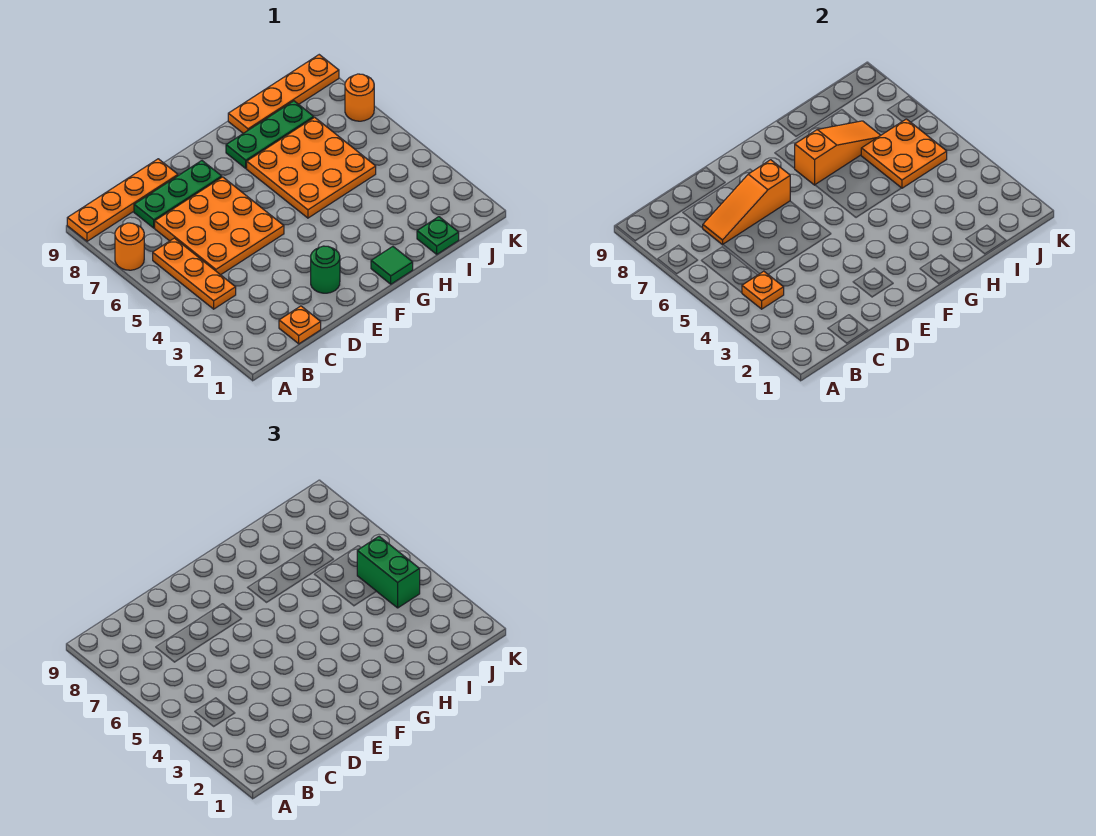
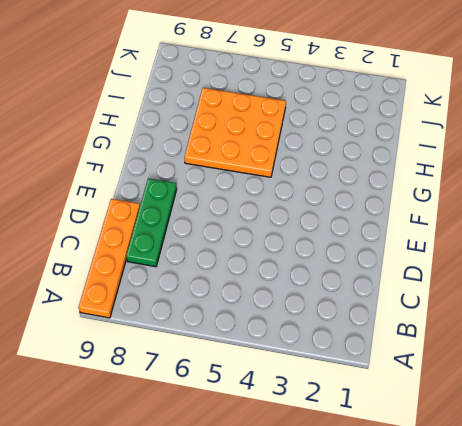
none -> orange 1x1 round brick [115,223,144,270]
none -> orange 1x3 plate [153,238,236,309]
none -> orange 1x1 plate [279,306,321,344]

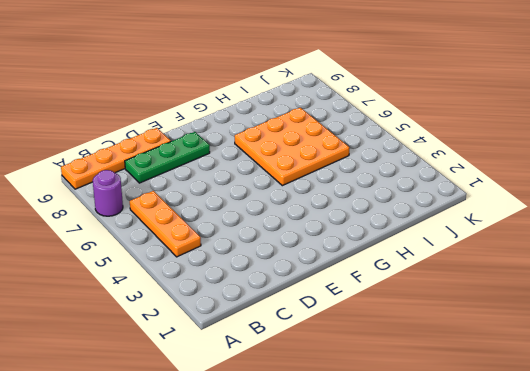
purple 1x1 round brick [93,170,123,216] -> orange 1x1 round brick [115,223,144,270]
none -> orange 1x1 plate [279,306,321,344]
none -> orange 3x3 plate [155,177,284,275]
none -> green 1x1 round brick [311,246,340,293]

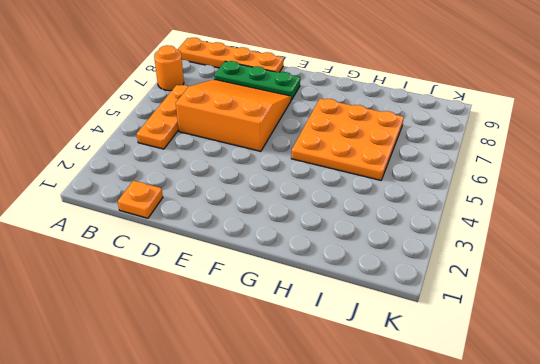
orange 3x3 slope [176,79,291,151] -> orange 3x3 plate [155,177,284,275]
none -> green 1x1 round brick [311,246,340,293]
none -> green 1x1 tile [371,247,413,284]
none -> green 1x3 plate [226,101,314,168]

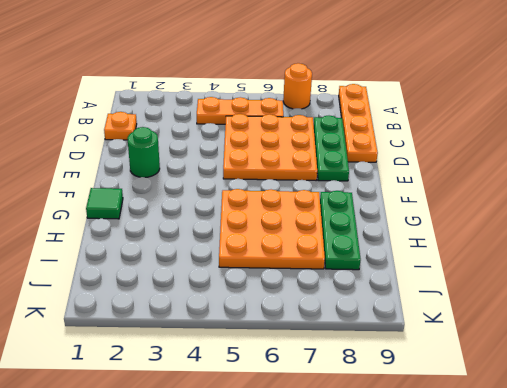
none -> orange 1x4 plate [228,55,339,133]
none -> green 1x1 plate [417,217,459,254]
none -> orange 1x1 round brick [345,74,374,121]

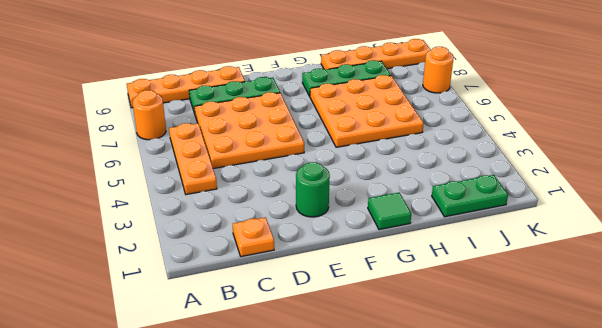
green 1x2 plate [432,175,508,217] -> green 1x1 plate [417,217,459,254]
none -> orange 1x1 plate [742,271,784,309]
none -> orange 1x3 slope [703,160,790,245]
none -> orange 1x3 slope [795,121,881,185]

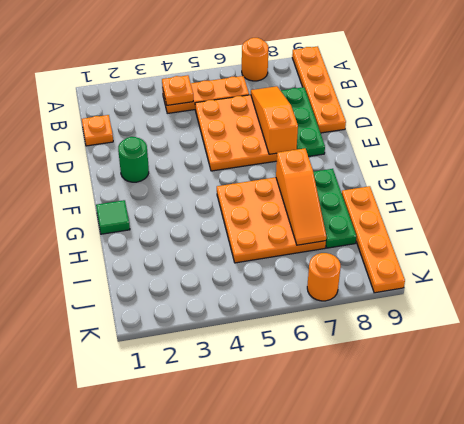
none -> green 1x1 plate [417,217,459,254]
none -> orange 2x2 plate [861,119,947,188]
none -> green 1x2 brick [357,537,420,608]

